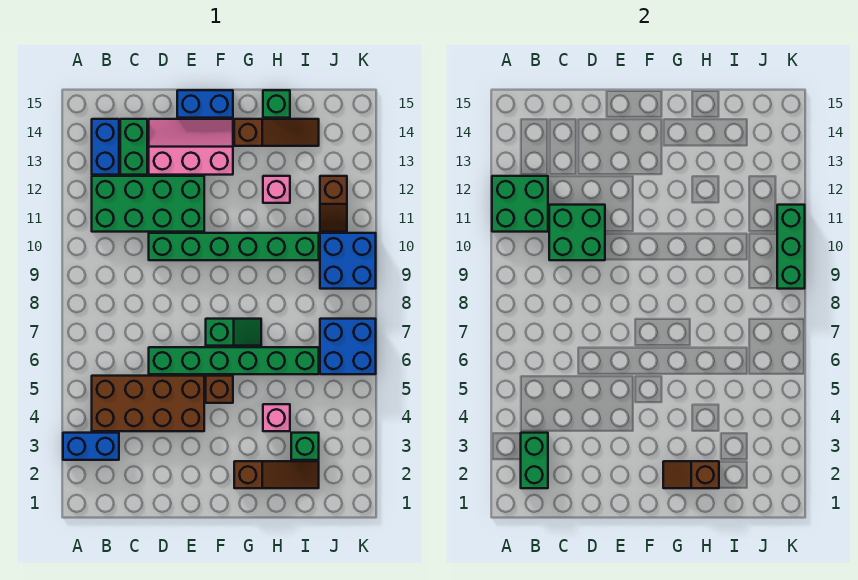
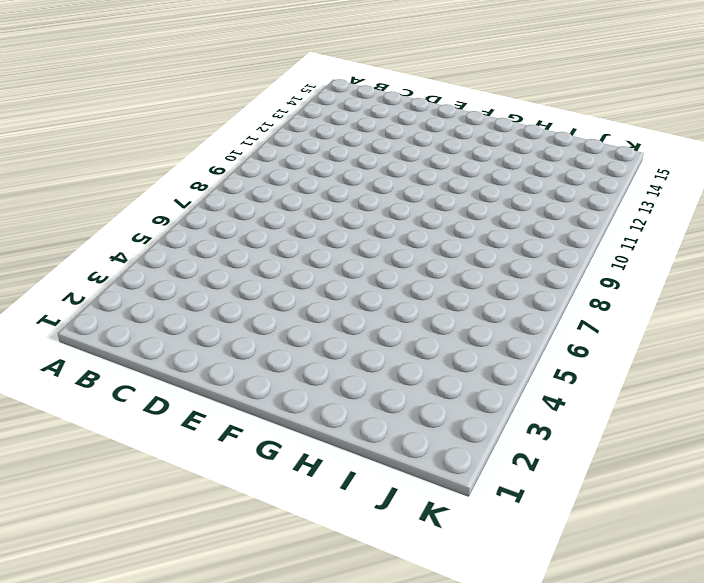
none -> blue 1x2 brick [63,433,119,460]
none -> brown 2x4 brick [92,376,204,431]
none -> green 2x4 brick [92,176,204,232]

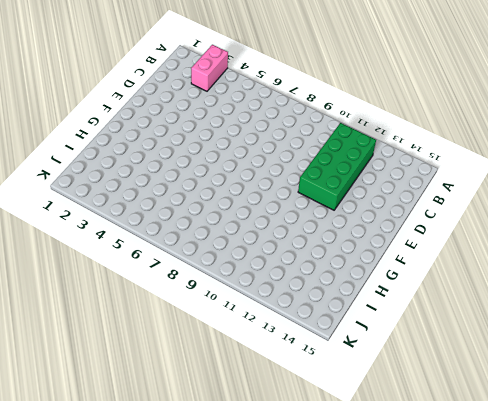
pink 1x2 brick [191,45,228,91] -> blue 1x2 brick [63,433,119,460]
none -> brown 2x4 brick [92,376,204,431]
none -> blue 1x2 brick [92,119,119,175]
none -> green 1x2 brick [120,119,147,175]

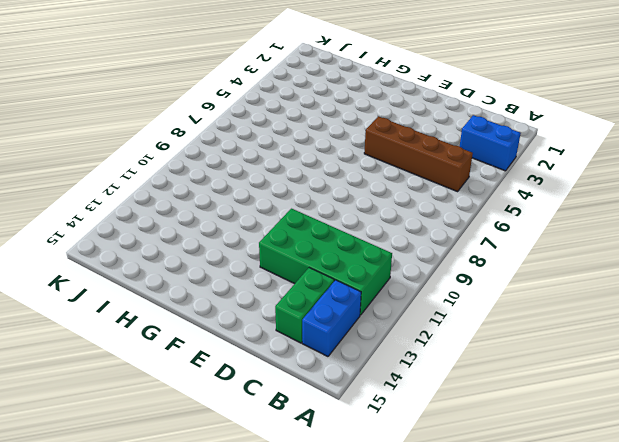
brown 1x4 brick [364,116,473,192] -> brown 2x4 brick [92,376,204,431]
none -> green 1x6 brick [149,347,319,374]
none -> green 1x6 brick [149,233,319,260]
none -> pink 2x3 slope [149,119,233,175]

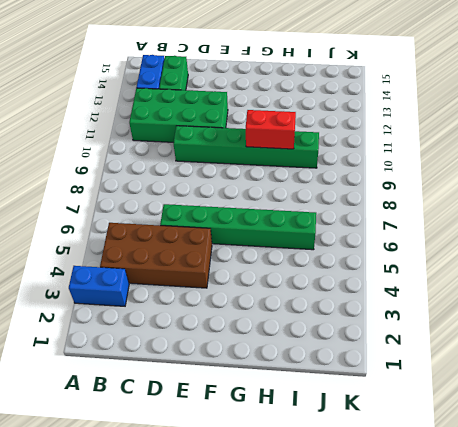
red 1x2 brick [246,110,296,149] -> none
none -> pink 2x3 slope [149,119,233,175]
none -> blue 1x2 brick [177,90,233,118]
none -> brown 1x1 brick [206,376,233,403]

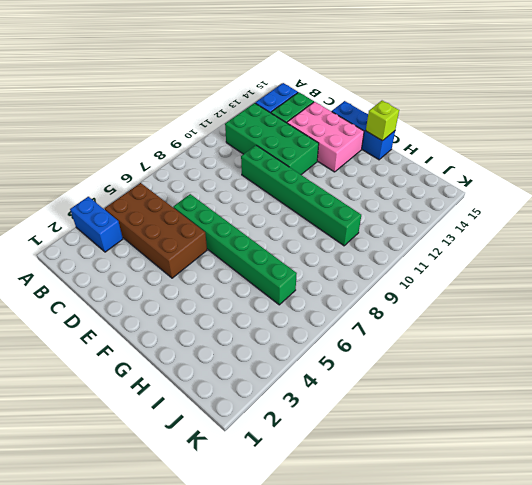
pink 2x3 brick [287,102,364,172] -> pink 2x3 slope [149,119,233,175]
blue 1x3 brick [332,101,395,160] -> blue 1x2 brick [177,90,233,118]
lime 1x1 brick [366,101,399,141] -> none
none -> brown 1x1 brick [206,376,233,403]
none -> green 1x2 slope [206,319,261,346]
none -> brown 1x3 slope [234,461,319,488]

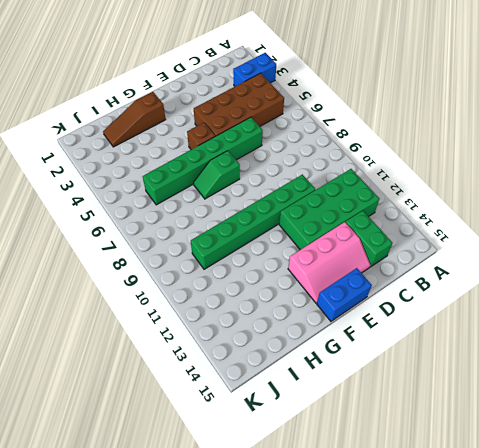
none -> blue 1x2 brick [92,119,119,175]
none -> brown 1x3 slope [234,119,319,146]
none -> pink 1x1 brick [263,404,290,431]

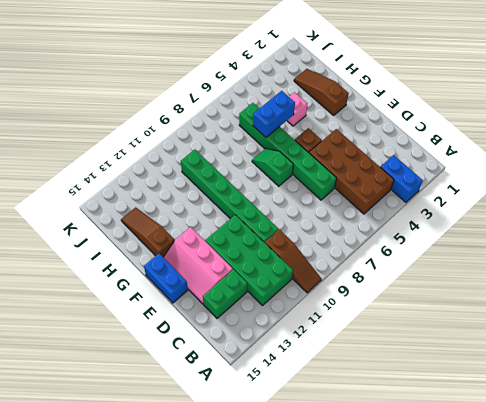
brown 1x3 slope [265,229,321,293] -> none
blue 1x2 brick [253,91,295,137] -> blue 1x2 brick moved to [92,119,119,175]
none -> pink 1x1 brick [263,176,290,203]
none -> green 1x1 brick [263,90,290,118]
none -> green 1x1 brick [291,433,319,460]

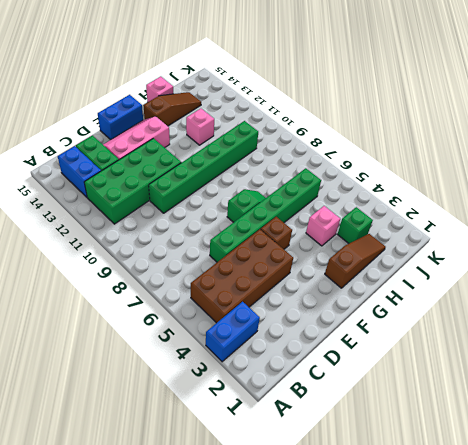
pink 1x1 brick [146,77,174,102] -> green 1x1 brick [263,90,290,118]
none -> blue 2x2 brick [320,319,376,374]
none -> blue 2x2 brick [320,233,376,289]
none -> brown 1x2 slope [320,176,347,232]

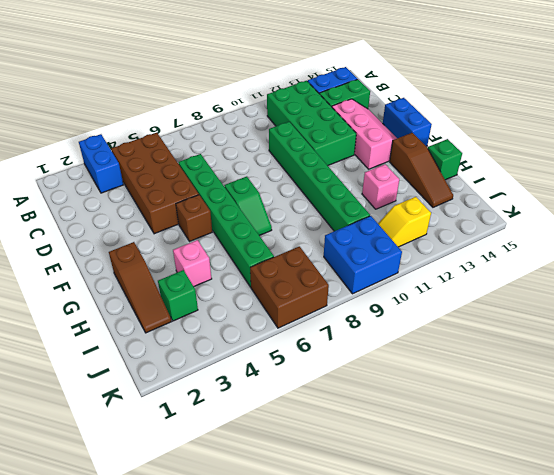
brown 2x2 brick [250,246,329,328] -> blue 2x2 brick [320,319,376,374]
yellow 1x2 slope [378,197,431,247] -> brown 1x2 slope [320,176,347,232]
none -> green 2x2 brick [492,176,548,232]
none -> green 1x2 brick [521,433,548,488]
none -> green 2x2 brick [549,205,605,260]

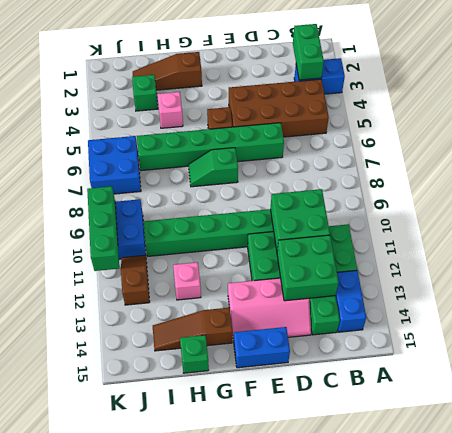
green 2x2 brick [277,235,338,301] -> green 2x2 brick moved to [492,176,548,232]
none -> brown 1x2 slope [663,461,719,488]

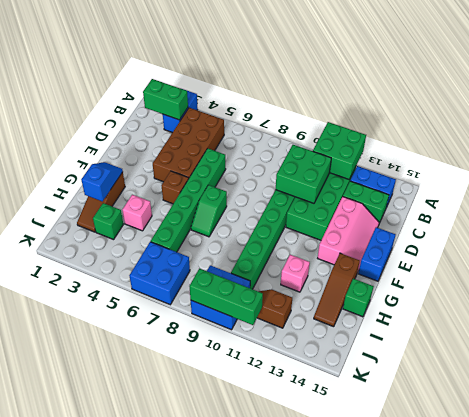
blue 1x2 slope [81,162,123,201] -> brown 1x2 slope [663,461,719,488]

